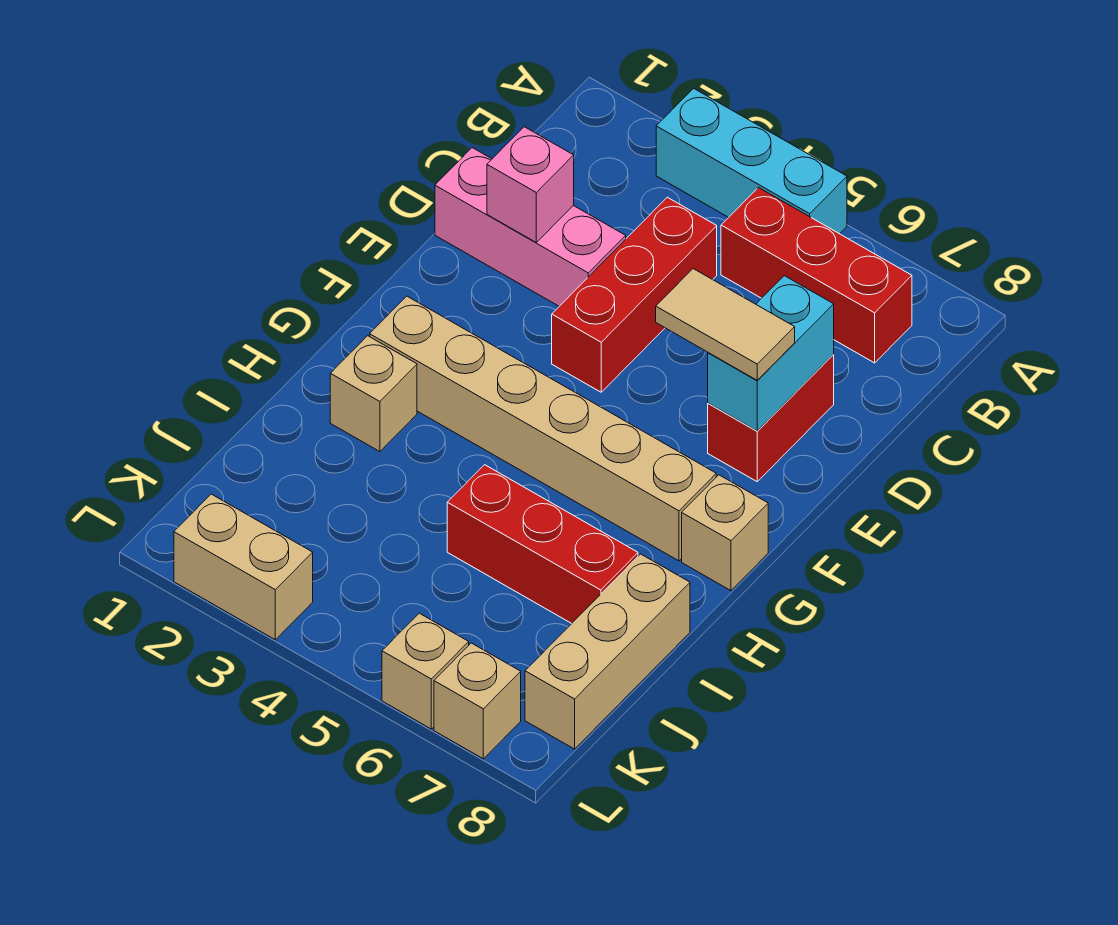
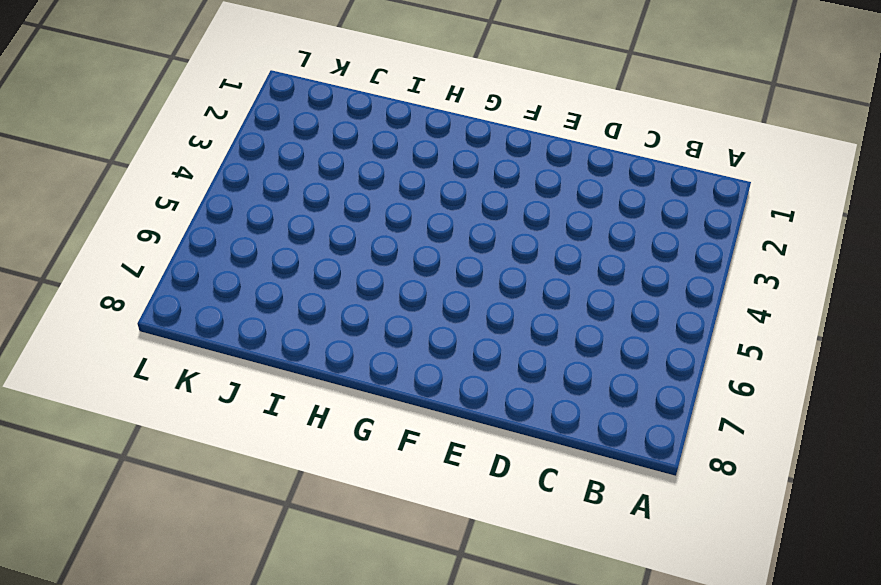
none -> cyan 1x3 brick [656,88,847,234]
none -> red 1x3 brick [721,188,912,363]
none -> red 1x3 brick [552,197,717,392]

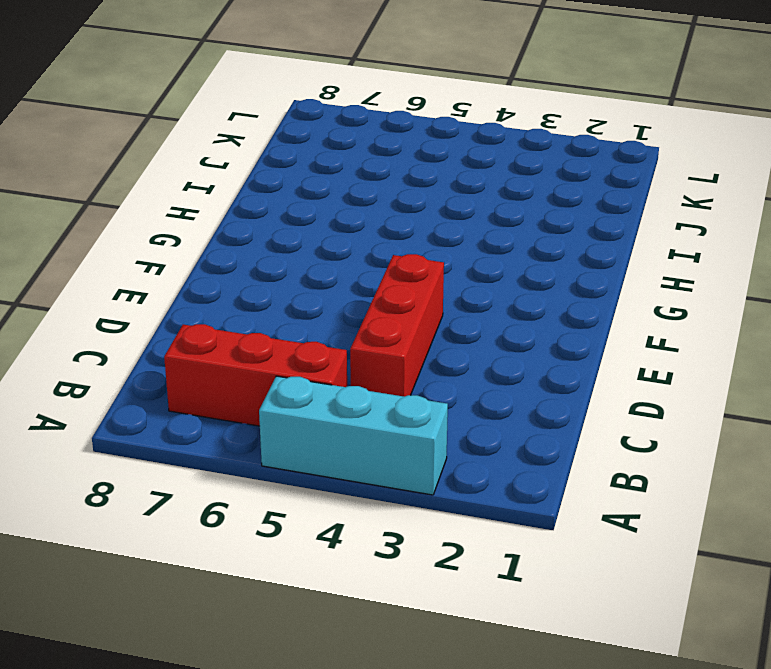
none -> pink 1x3 brick [435,148,626,306]
none -> red 1x2 brick [708,355,834,481]
none -> tan 1x6 brick [370,296,716,561]

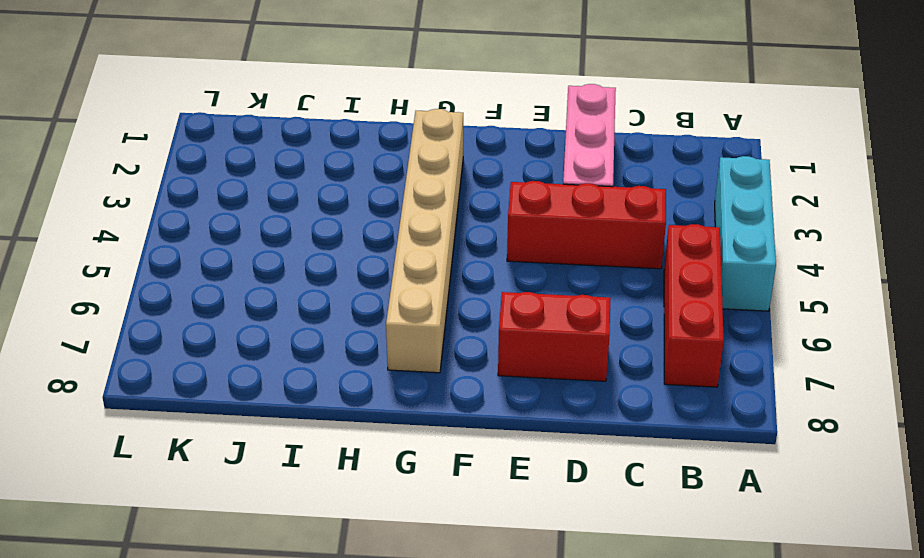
none -> tan 1x1 brick [682,475,768,591]
none -> tan 1x1 brick [330,336,417,452]
none -> red 1x3 brick [447,465,638,623]

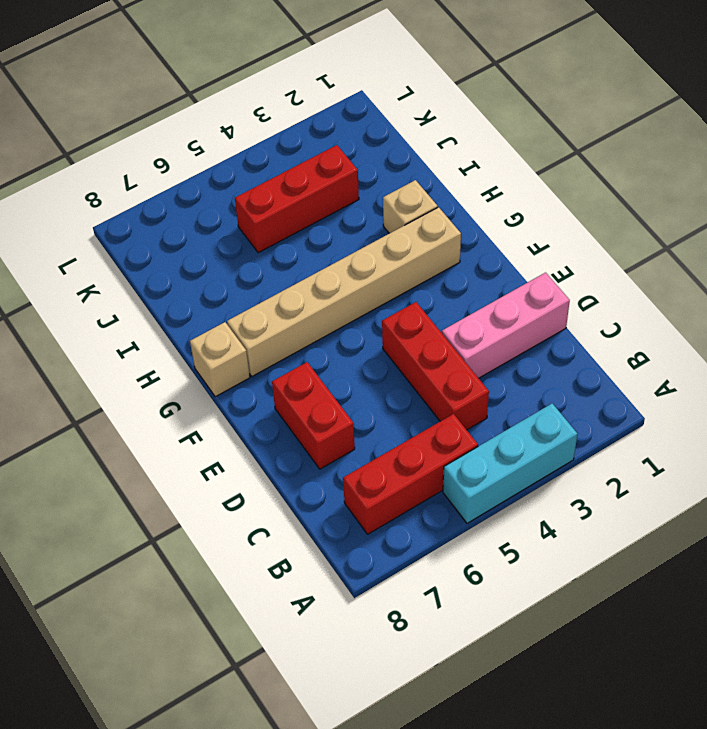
red 1x3 brick [235,145,359,253] -> red 1x3 brick moved to [447,465,638,623]
none -> tan 1x3 brick [525,554,690,749]
none -> tan 1x2 brick [174,494,313,640]
none -> tan 1x1 brick [382,613,469,729]

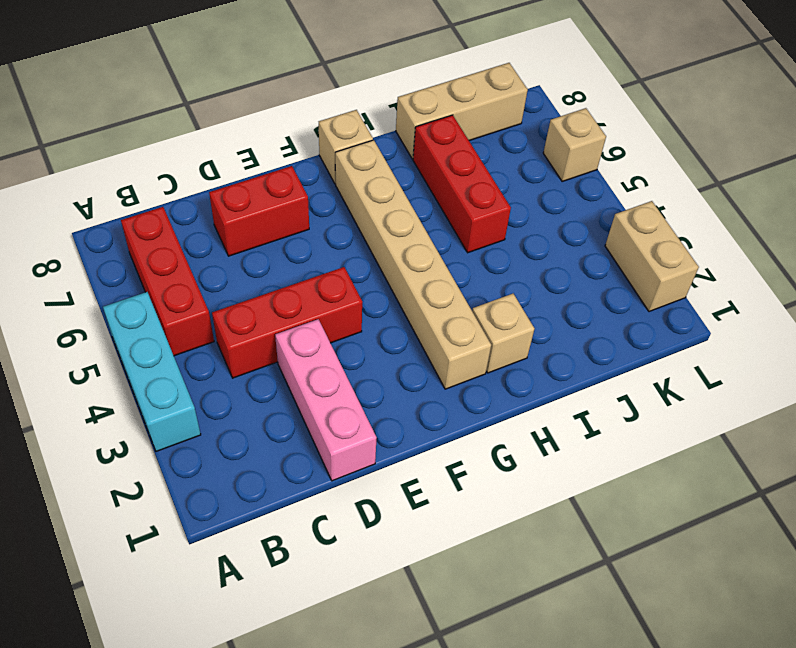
none -> tan 1x1 brick [434,643,521,759]
none -> pink 1x1 brick [487,127,574,242]
none -> cyan 1x2 brick [708,276,834,431]

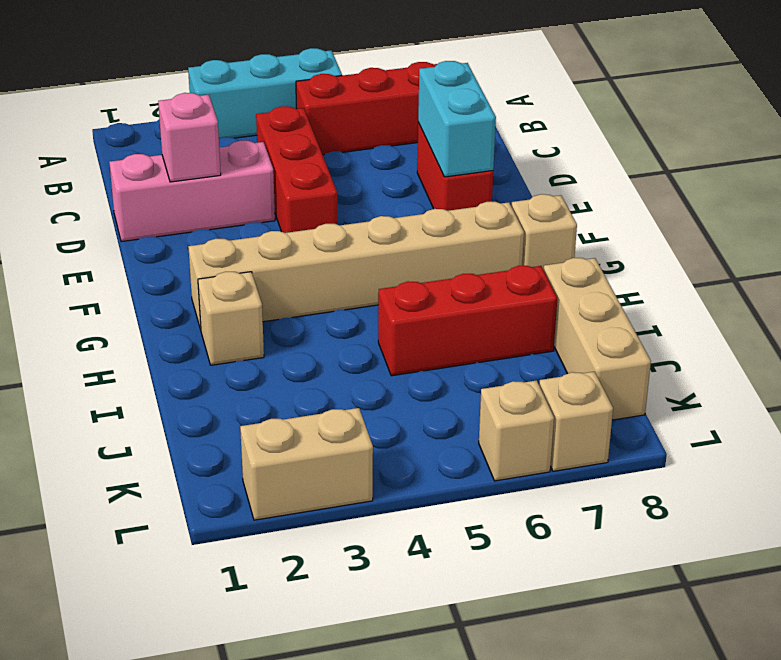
none -> tan 1x2 tile [656,269,795,380]

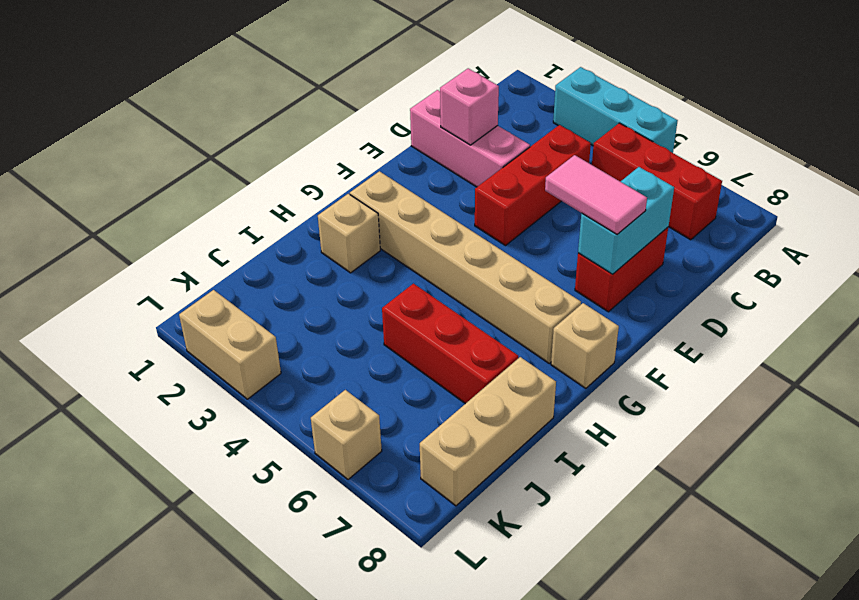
pink 1x2 tile [545,155,647,234] -> tan 1x2 tile [656,269,795,380]
none -> tan 1x1 brick [434,643,521,759]

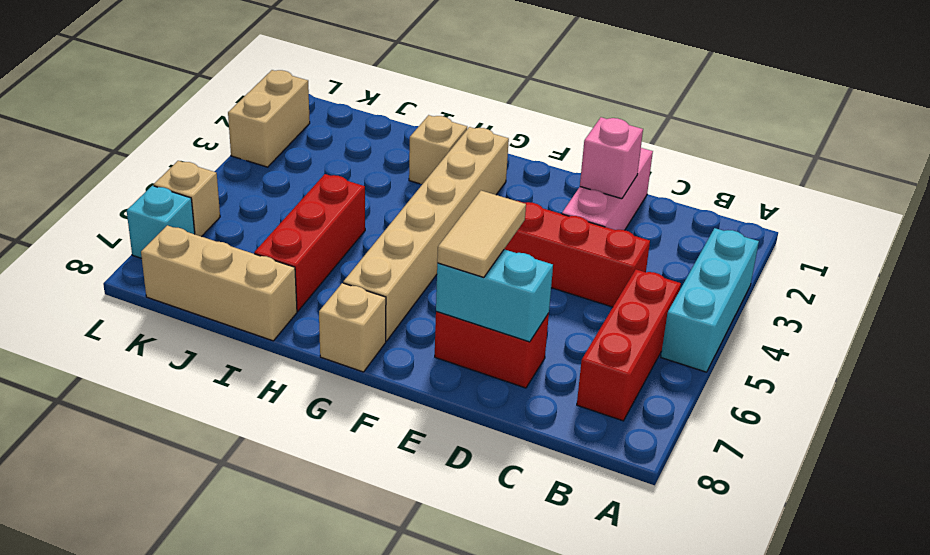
cyan 1x1 brick [127,186,195,258] -> tan 1x1 brick [434,643,521,759]

